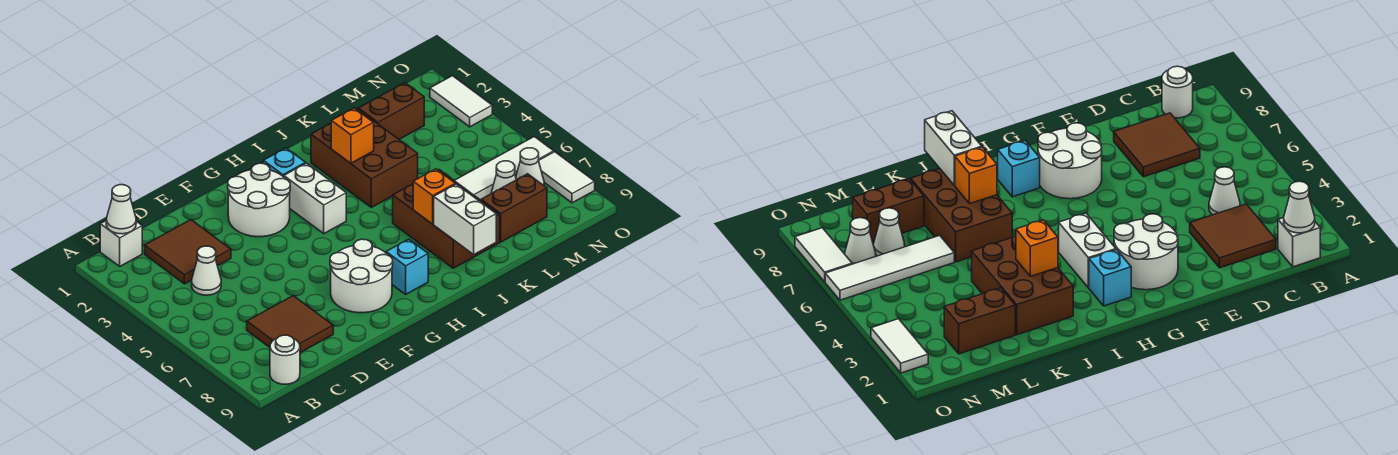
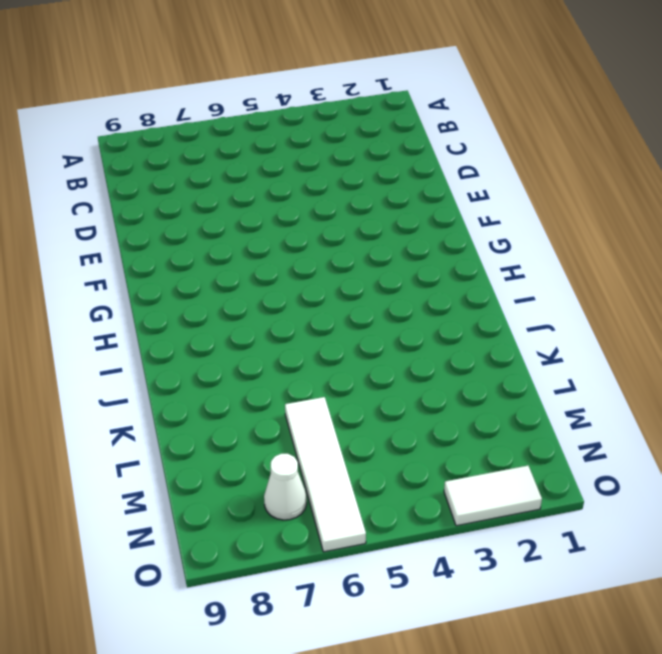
none -> white 1x1 brick [100,221,142,266]
none -> white 1x1 round brick [270,335,300,384]
none -> brown 2x2 tile [145,220,231,284]

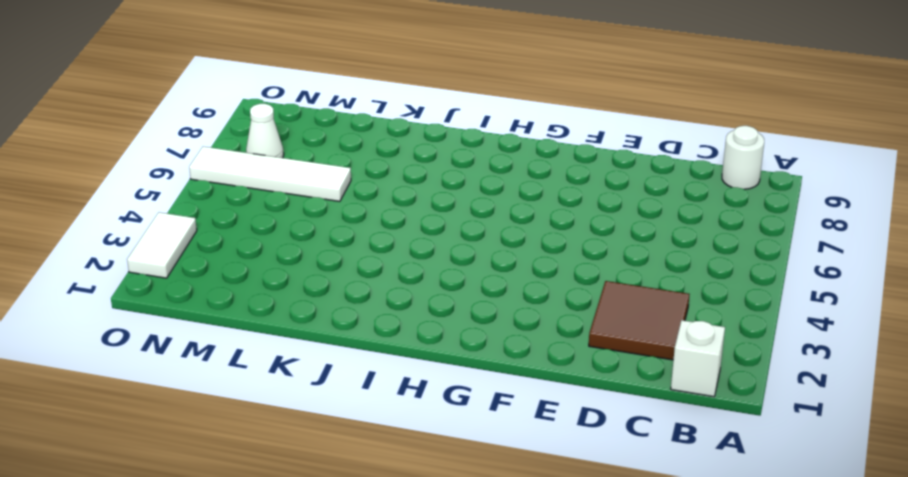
none -> white 1x1 cone [192,246,221,295]
none -> brown 2x2 tile [247,296,333,353]
none -> white 2x2 round brick [228,163,290,237]

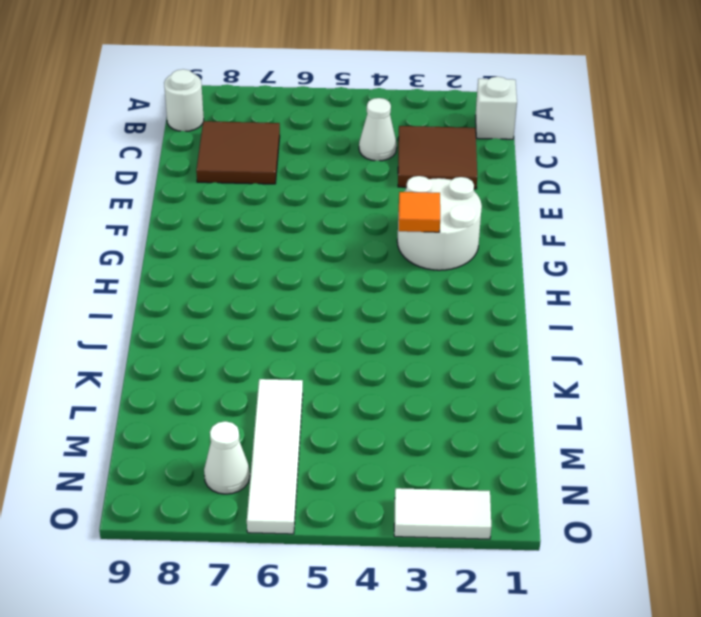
orange 1x1 tile [399,192,440,232] -> none
none -> white 2x2 round brick [330,239,393,313]
none -> cyan 1x1 brick [263,148,306,177]
none -> white 1x2 brick [284,163,346,234]

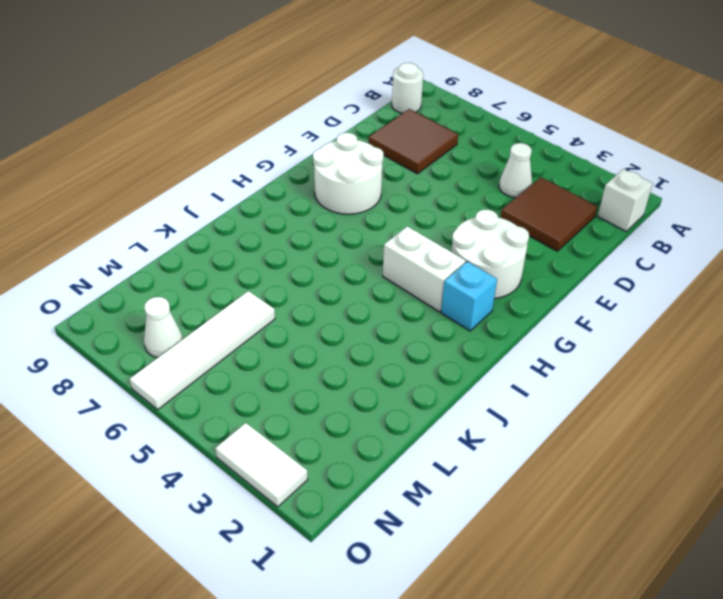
none -> cyan 1x1 brick [386,239,428,294]
none -> brown 2x3 brick [311,109,418,207]
none -> brown 2x3 brick [393,170,500,268]

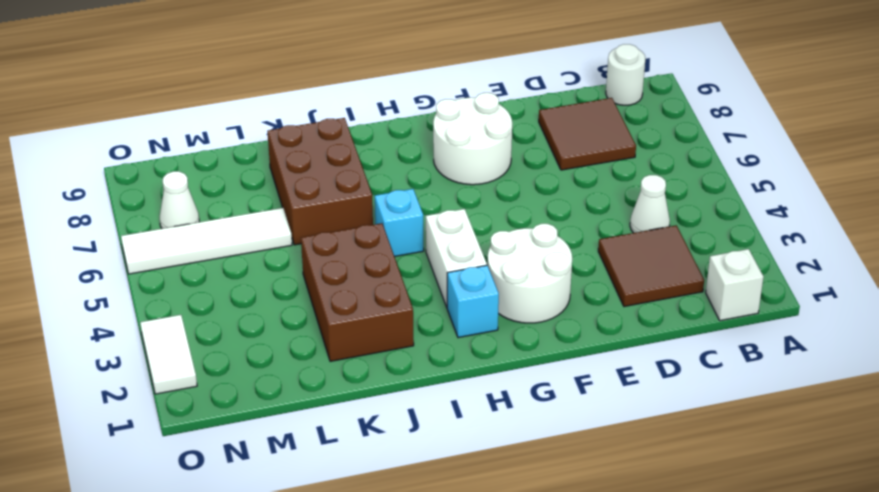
cyan 1x1 brick [375,189,424,257] -> cyan 1x1 brick moved to [386,239,428,294]
none -> brown 1x2 brick [359,83,424,139]
none -> brown 1x2 brick [481,174,547,242]
none -> white 1x1 cone [491,161,516,194]

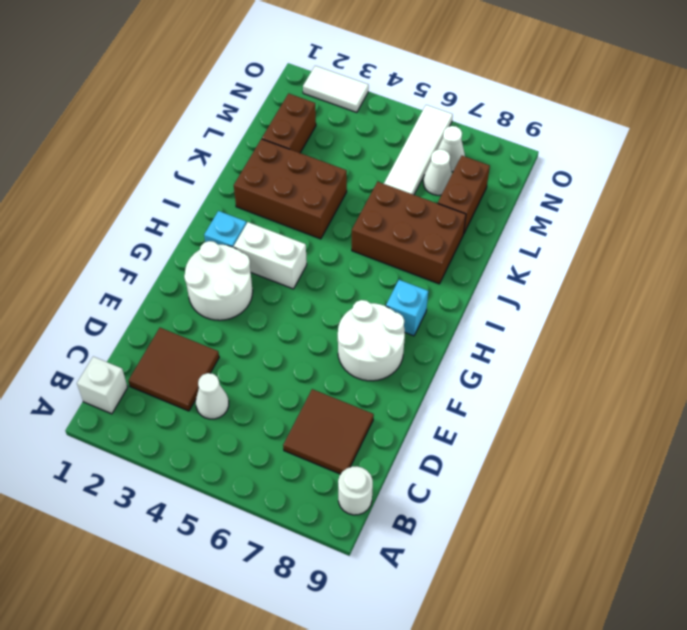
none -> white 1x2 tile [539,152,595,203]
none -> white 1x1 cone [106,185,136,234]
none -> orange 1x1 brick [331,108,374,163]

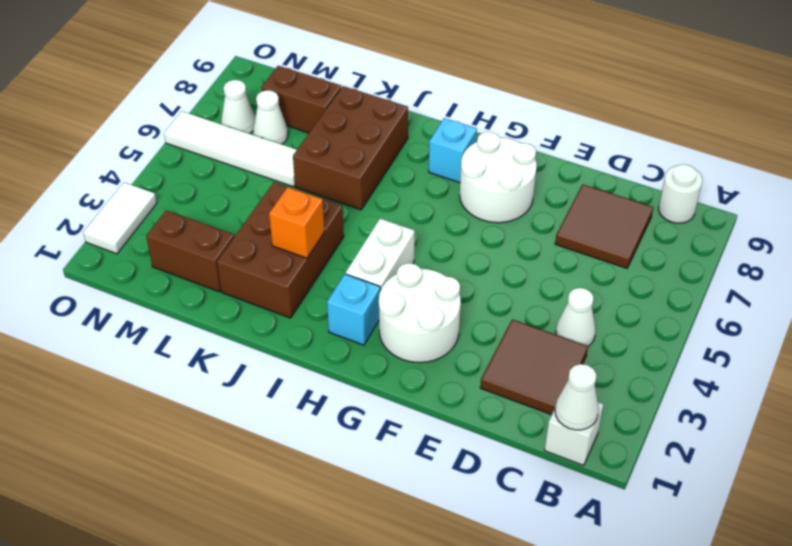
none -> white 1x2 tile [539,152,595,203]
none -> orange 1x1 brick [413,169,455,224]
none -> white 1x2 brick [434,184,496,254]

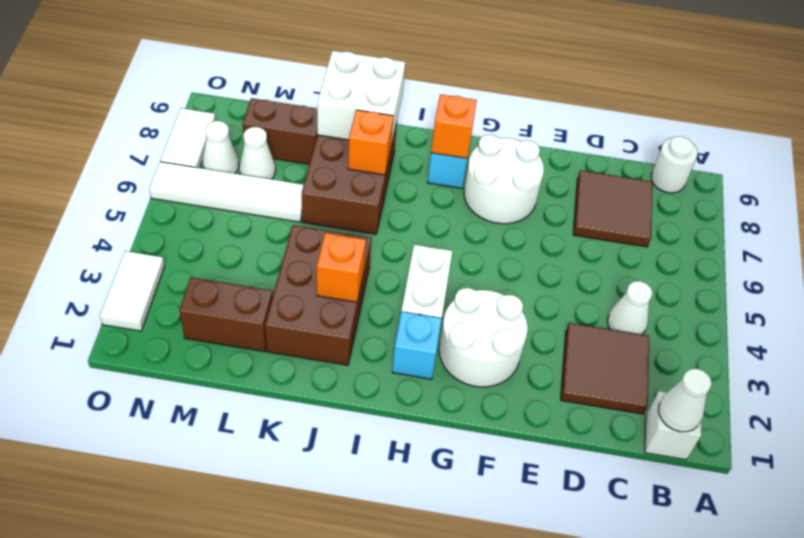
orange 1x1 brick [431,94,477,158] -> none
white 2x2 brick [317,50,405,145] -> white 1x2 brick [434,184,496,254]

